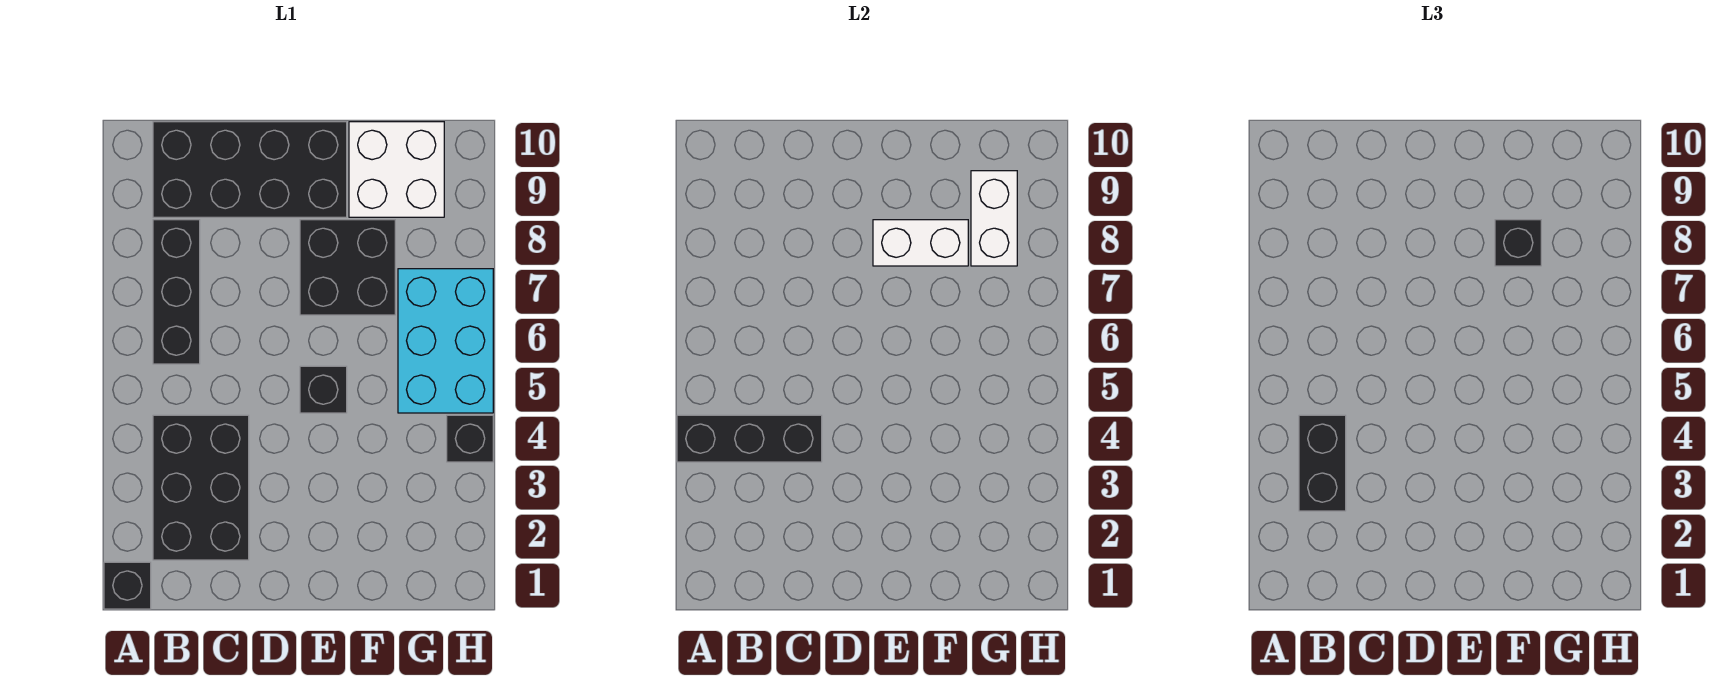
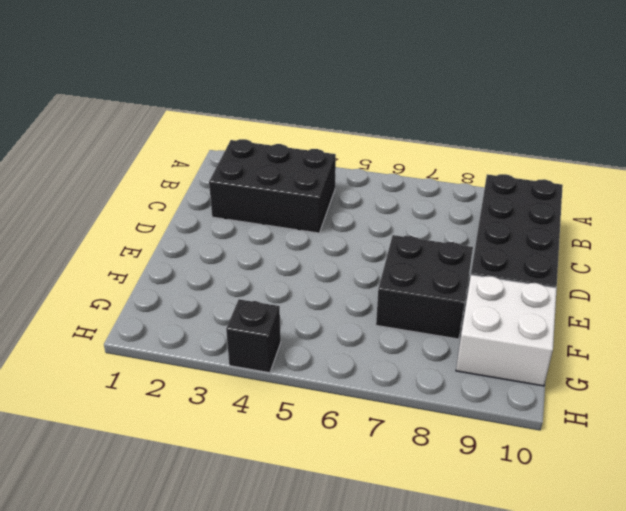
none -> black 1x1 brick [104,562,151,609]
none -> black 1x3 brick [153,220,200,364]
none -> black 1x1 brick [300,366,347,413]

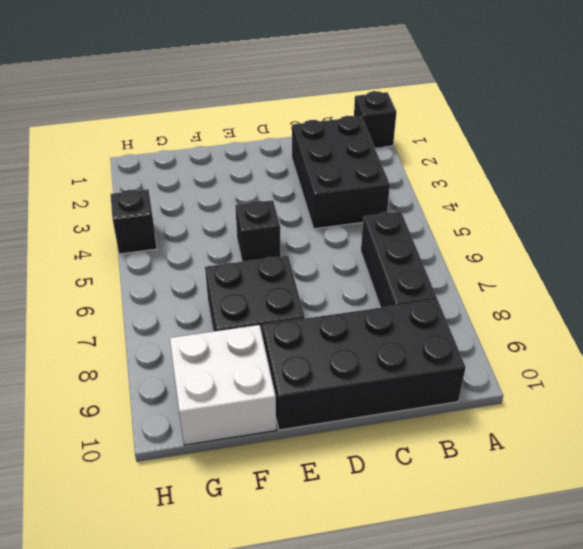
none -> cyan 2x3 brick [398,269,493,413]
none -> black 1x3 brick [677,415,822,462]
none -> white 1x2 brick [873,220,968,266]

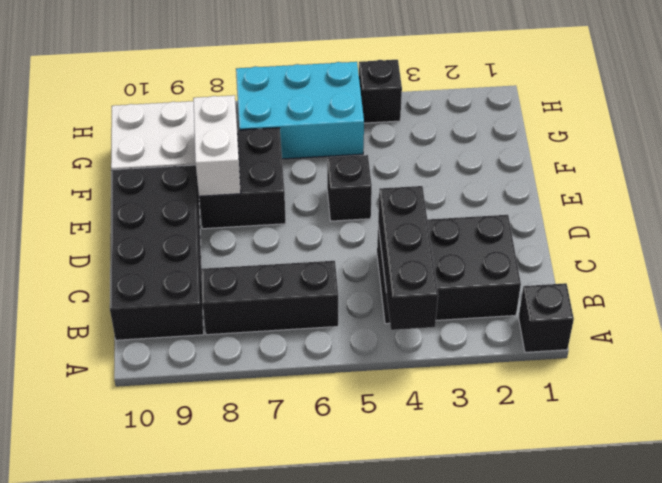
none -> white 1x2 brick [971,171,1017,266]
none -> black 1x2 brick [1299,415,1346,511]
none -> black 1x1 brick [1495,220,1541,266]

